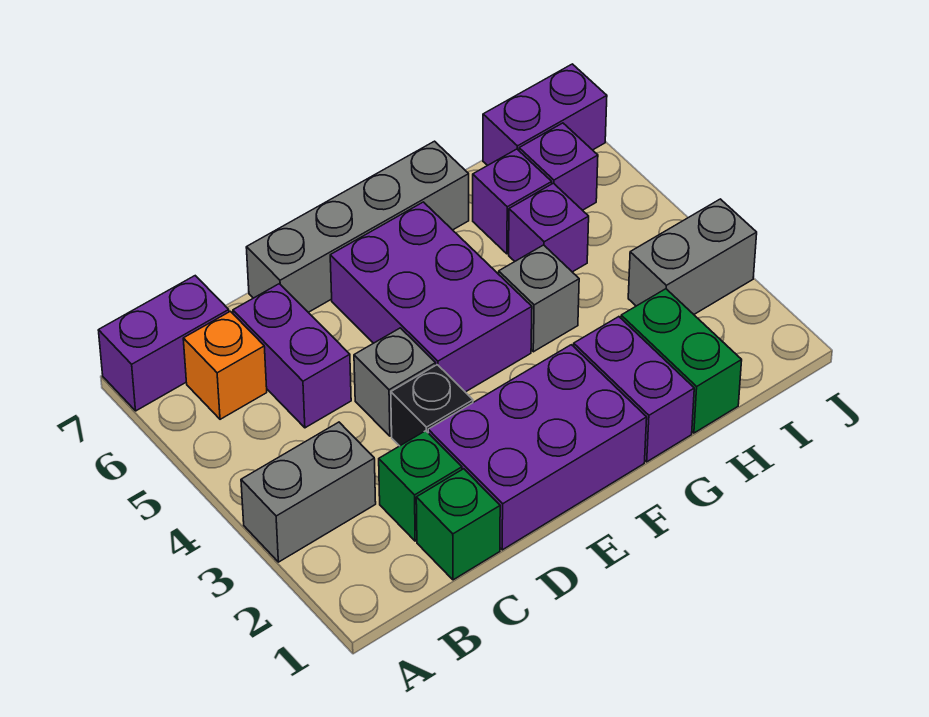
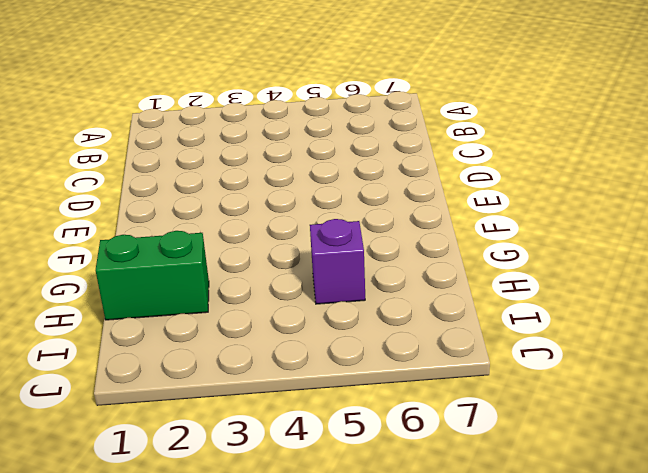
none -> grey 1x2 brick [241,422,376,562]
none -> purple 1x2 brick [98,276,229,411]
none -> orange 1x1 brick [183,311,267,419]

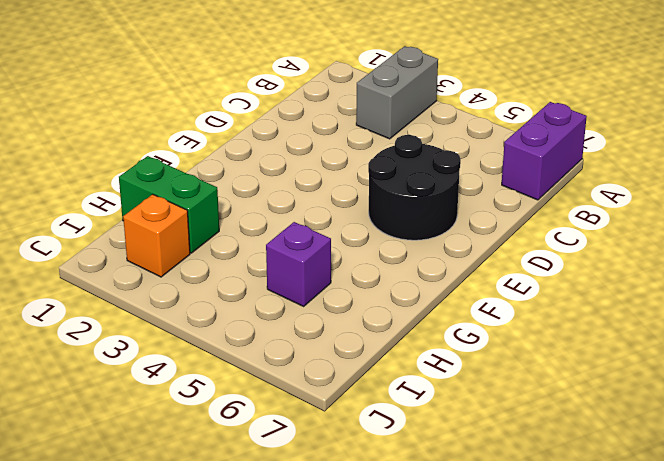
black 2x2 round brick [368,135,461,240] -> purple 2x3 brick [330,202,532,392]
orange 1x1 brick [123,194,190,277] -> orange 1x1 brick moved to [183,311,267,419]
none -> green 1x1 brick [416,469,500,580]
none -> green 1x1 brick [379,431,462,541]
none -> purple 1x2 brick [233,284,351,428]

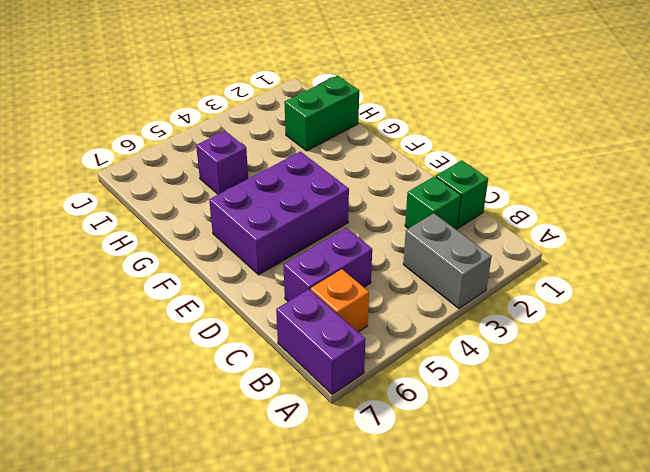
none -> purple 2x3 brick [428,345,647,550]
none -> black 1x1 brick [391,365,473,446]
none -> grey 1x1 brick [354,328,436,436]

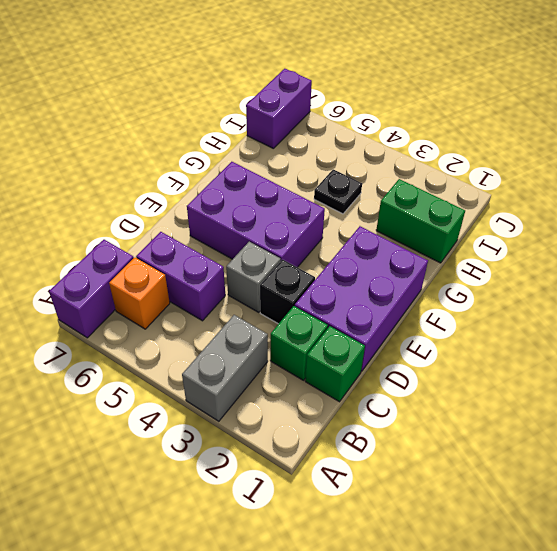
black 1x1 plate [314,169,362,214] -> none
none -> grey 1x4 brick [246,141,469,312]
none -> purple 1x2 brick [574,317,694,462]
none -> grey 1x1 brick [499,245,579,352]

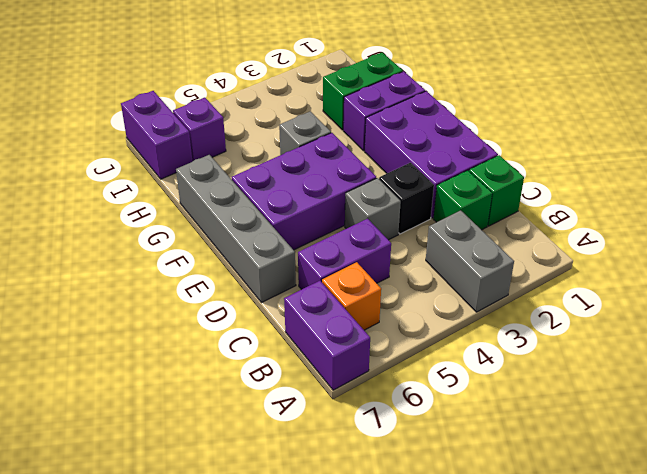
none -> purple 1x1 brick [509,183,589,272]
none -> purple 1x1 brick [473,149,552,254]
none -> grey 1x2 brick [628,199,757,314]

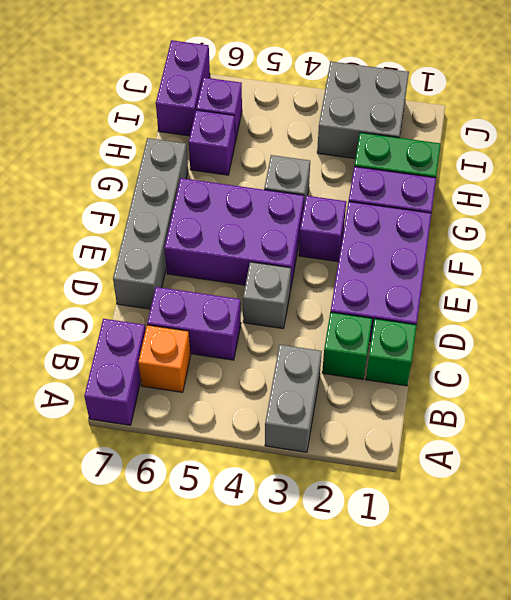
purple 1x1 brick [299,196,346,262] -> purple 1x1 brick moved to [509,183,589,272]
grey 2x2 brick [317,62,409,159] -> grey 1x2 brick [628,199,757,314]
none -> black 1x1 brick [391,365,473,446]

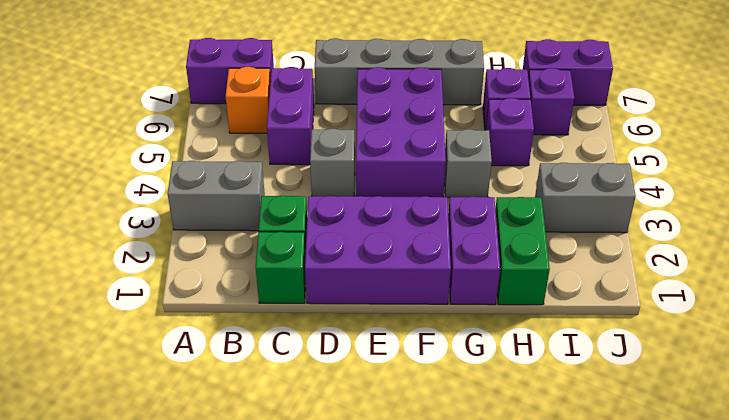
none -> black 1x1 brick [391,365,473,446]

